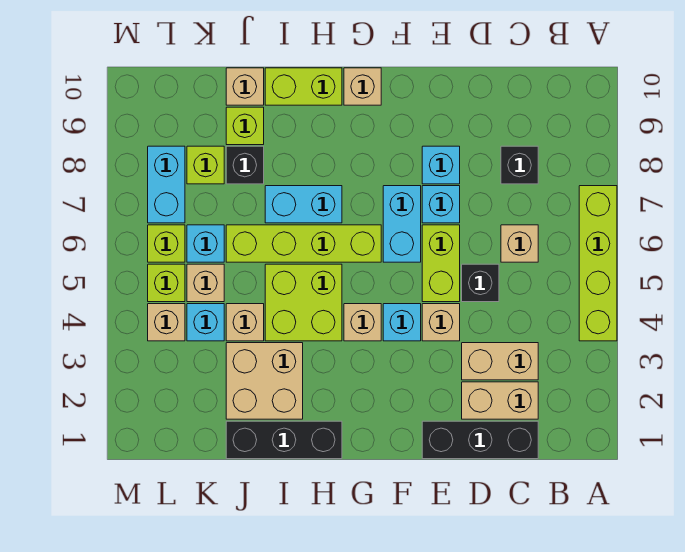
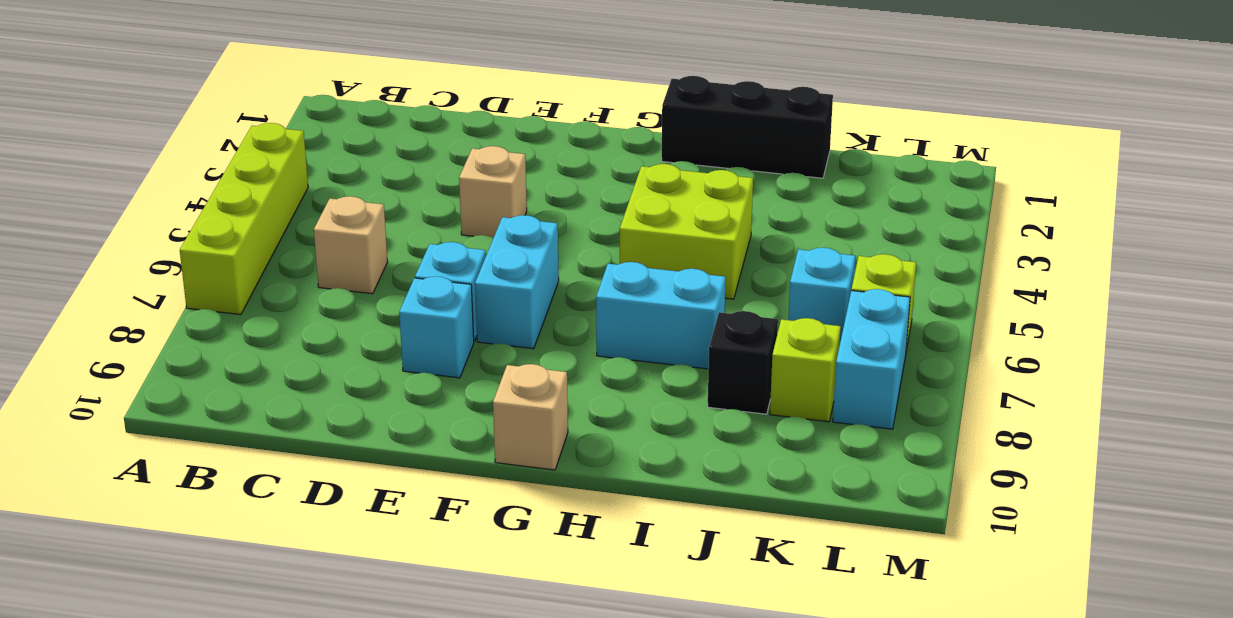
none -> black 1x3 brick [422,421,538,459]
none -> tan 1x2 brick [462,382,538,419]
none -> tan 1x2 brick [462,343,538,380]
none -> black 1x1 brick [501,146,538,184]

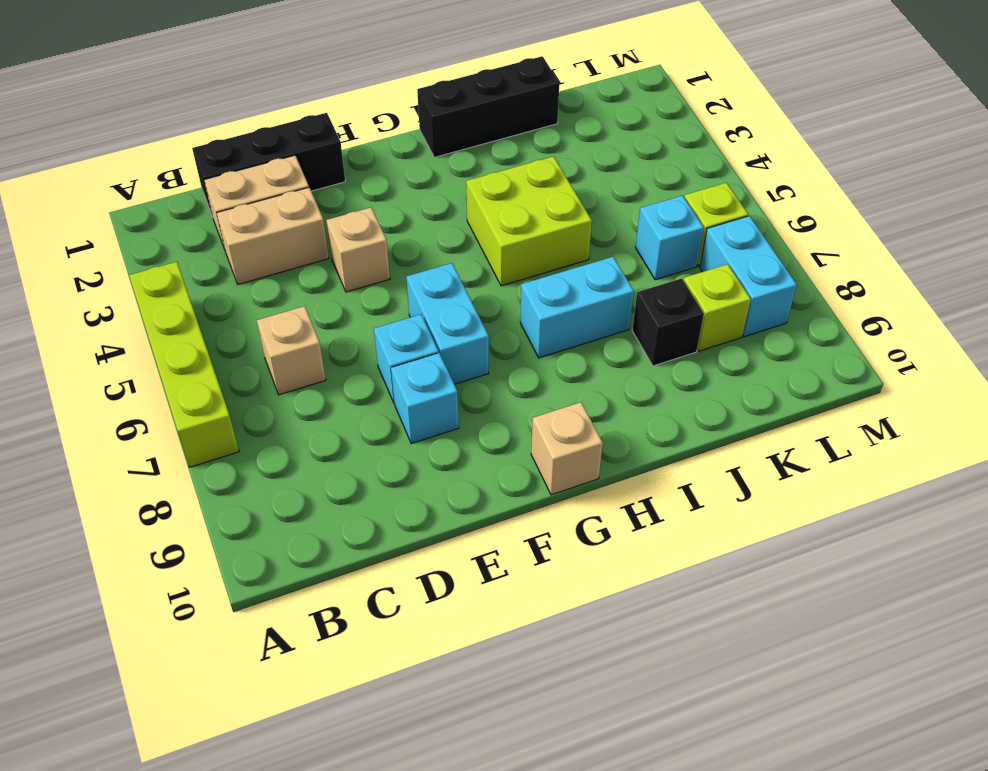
none -> black 1x1 brick [501,146,538,184]
none -> black 1x1 brick [462,264,499,302]
none -> lime 1x2 brick [422,225,460,302]
none -> cyan 1x1 brick [383,304,421,341]

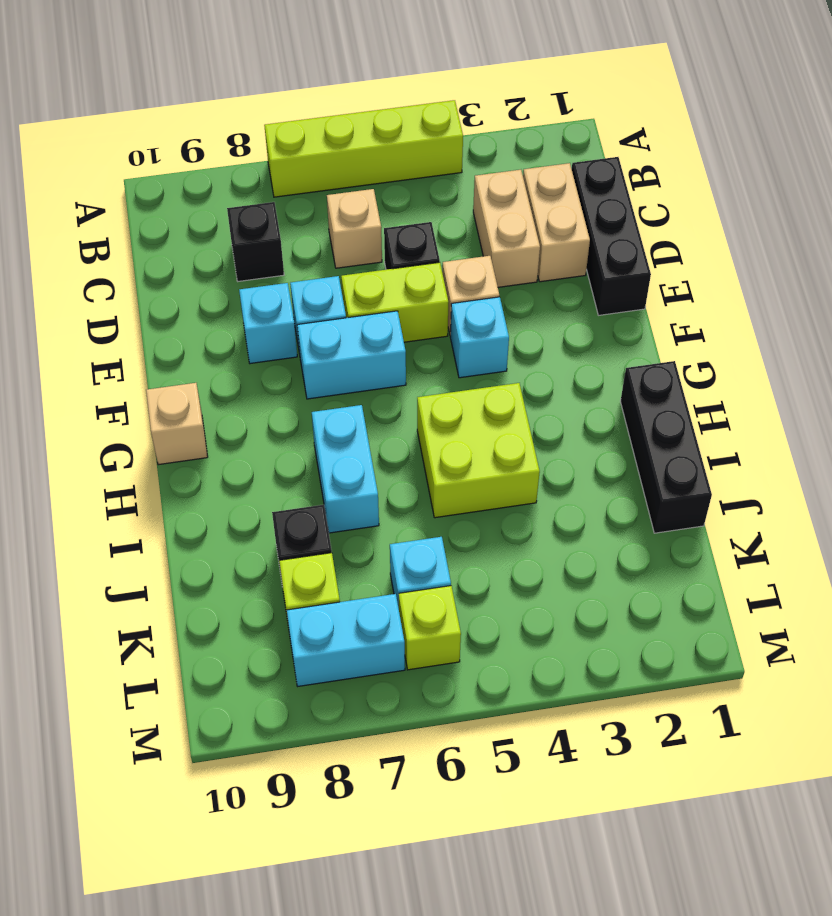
none -> tan 1x1 brick [344,304,381,341]
none -> lime 1x4 brick [226,225,381,262]
none -> lime 1x2 brick [265,68,342,105]
none -> tan 2x2 brick [226,343,303,419]

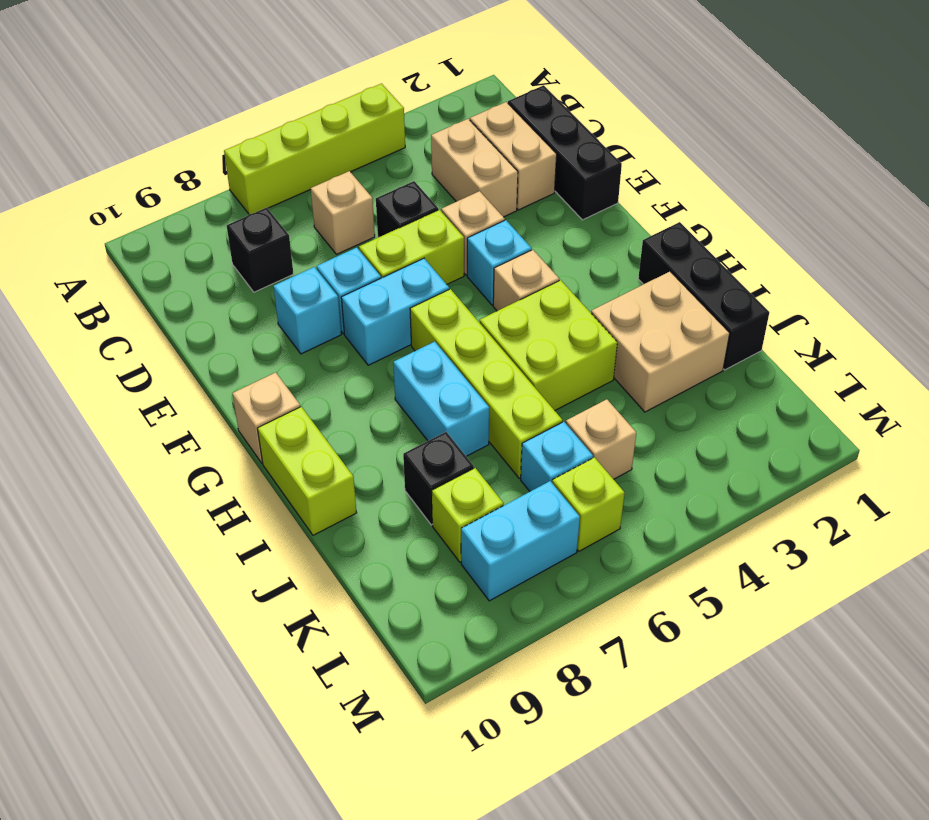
none -> tan 1x1 brick [226,304,264,341]
none -> lime 1x1 brick [226,107,264,145]
none -> tan 1x1 brick [226,68,264,105]
none -> cyan 1x1 brick [187,304,224,341]

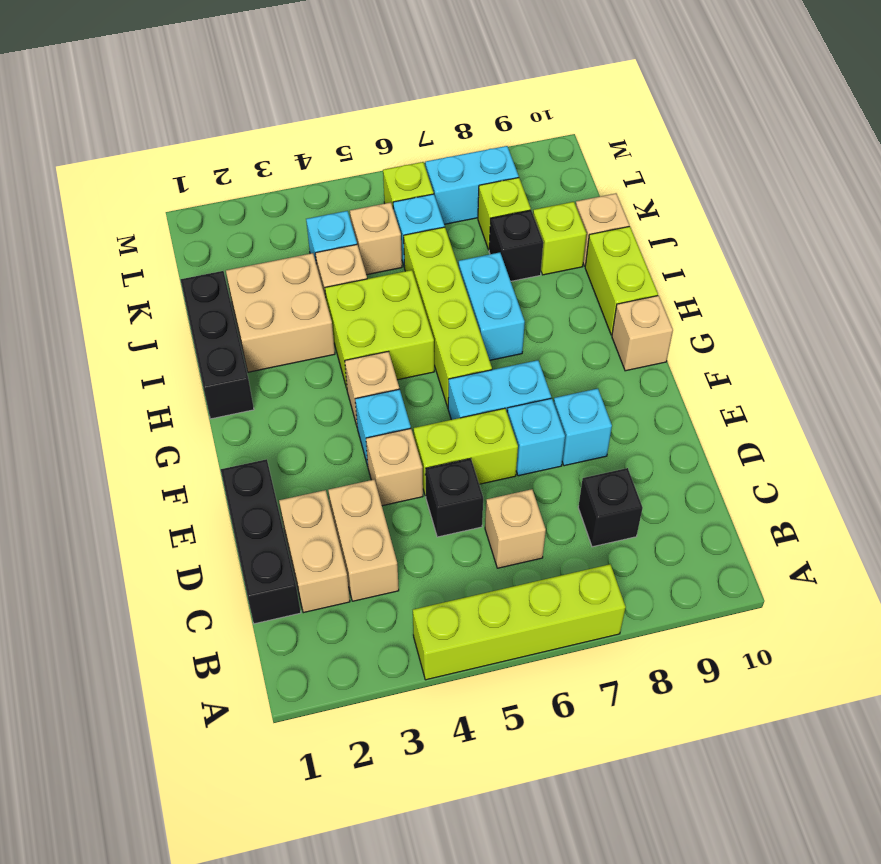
none -> tan 1x1 brick [148,304,185,341]
none -> lime 1x1 brick [148,264,185,302]

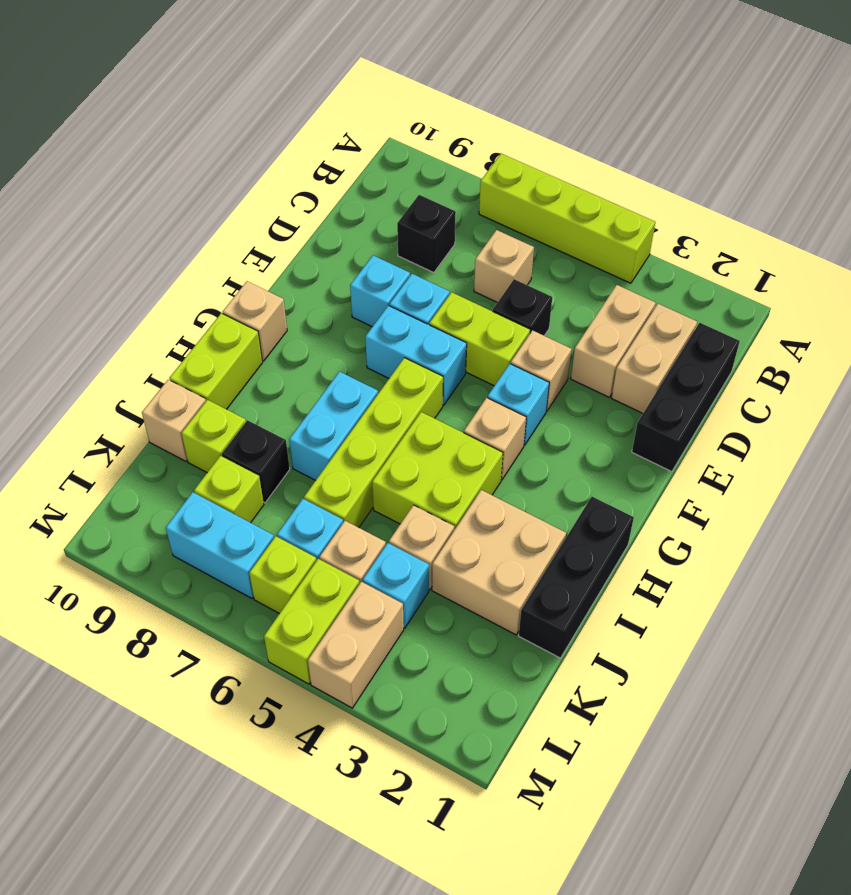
tan 1x2 brick [308,582,404,708] -> tan 1x1 brick [148,304,185,341]
lime 1x2 brick [264,559,359,684] -> lime 1x1 brick [148,264,185,302]

